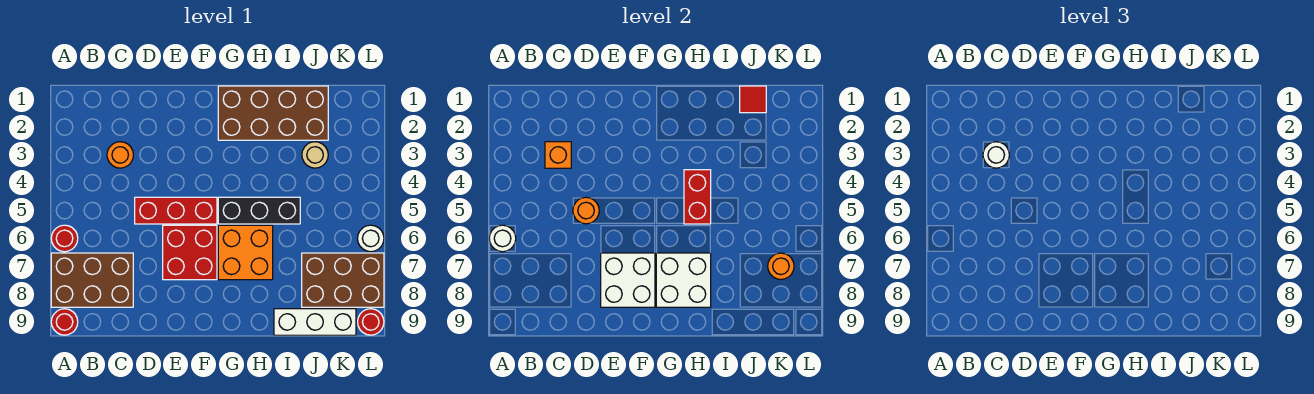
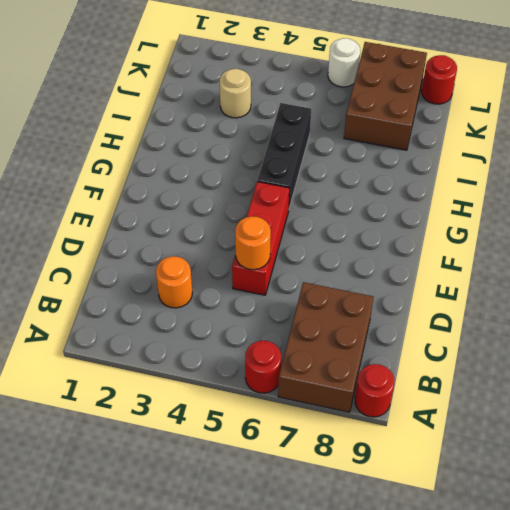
none -> red 2x2 brick [163,225,217,280]
none -> brown 2x4 brick [218,86,328,140]
none -> orange 2x2 brick [218,225,273,280]

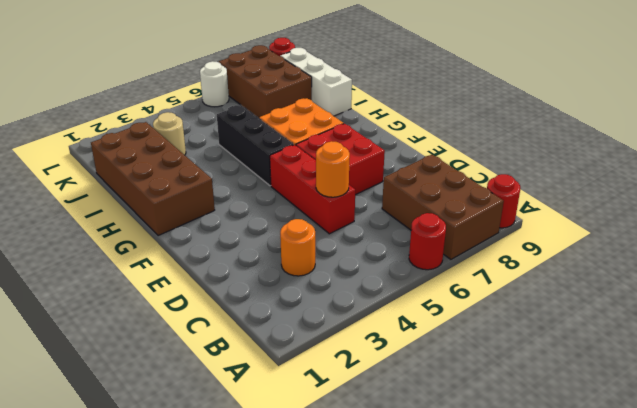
none -> white 1x1 round brick [489,225,516,252]
none -> orange 1x1 brick [545,142,571,168]
none -> white 2x2 brick [601,253,655,307]

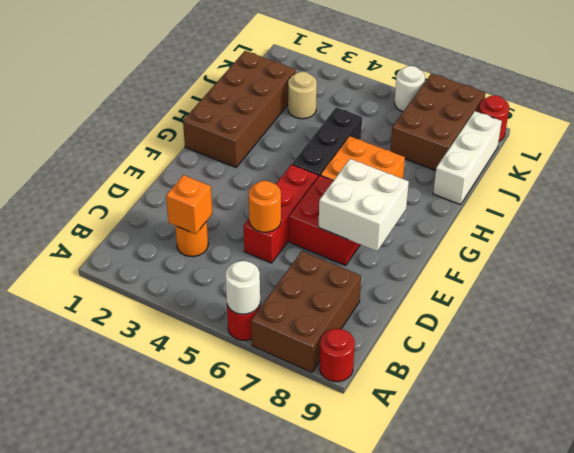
none -> white 2x2 brick [656,253,711,307]
none -> red 1x2 brick [684,170,711,224]
none -> red 1x1 tile [740,86,766,113]

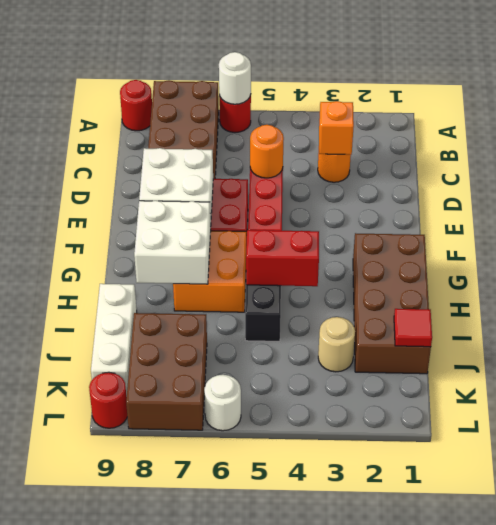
none -> orange 1x1 round brick [768,253,794,279]
none -> white 1x1 round brick [983,142,1009,168]

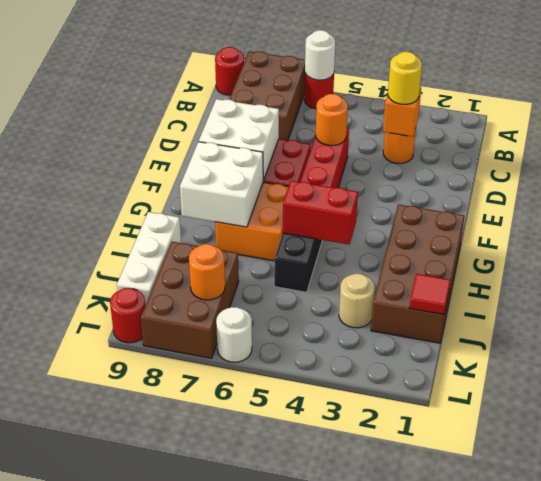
yellow 1x1 round brick [388,52,422,105] -> white 1x1 round brick [983,142,1009,168]

